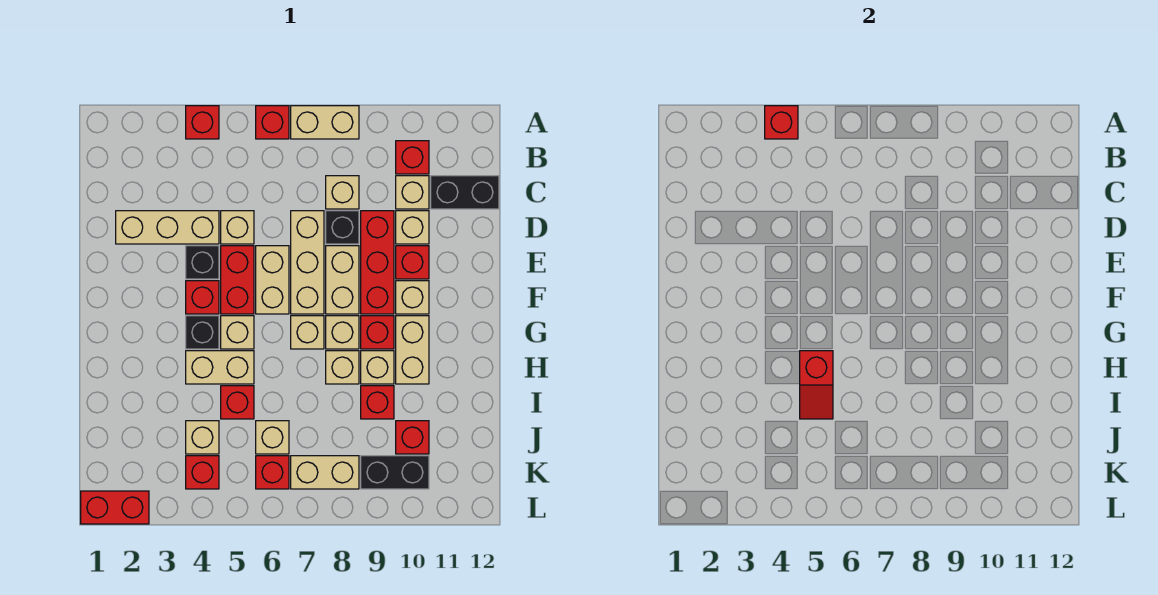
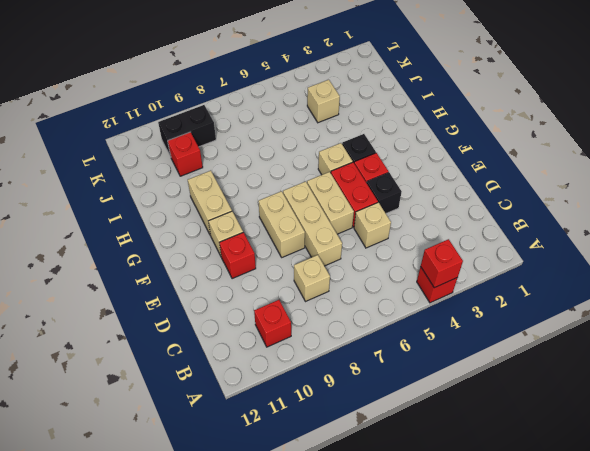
none -> red 1x1 brick [256,106,289,139]
none -> tan 1x2 brick [291,106,359,139]
none -> tan 1x1 brick [396,176,429,209]
none -> black 1x2 brick [431,176,499,209]

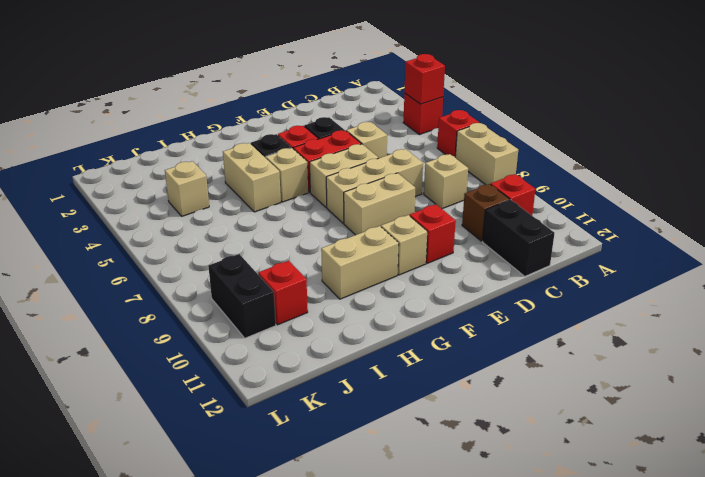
brown 1x1 brick [462,184,510,241] -> tan 1x1 brick [396,176,429,209]
none -> tan 1x3 brick [116,211,219,244]
none -> black 1x1 brick [326,211,359,244]
none -> red 1x3 brick [361,211,394,314]
none -> tan 1x1 brick [396,211,429,244]

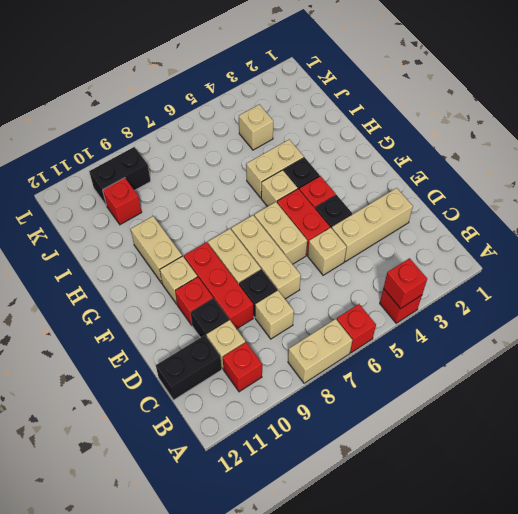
black 1x1 brick [190,298,229,338] -> tan 1x1 brick [396,211,429,244]
none -> tan 1x1 brick [291,316,324,349]
none -> tan 1x1 brick [326,316,359,349]
none -> red 1x1 brick [361,316,394,349]
none -> tan 1x1 brick [326,351,359,384]

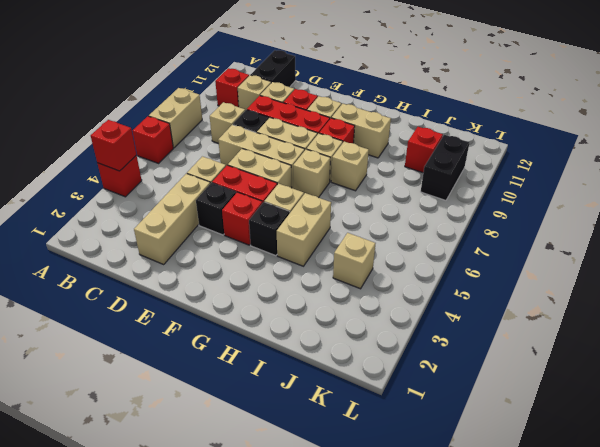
none -> tan 1x1 brick [361,351,394,384]
none -> red 1x1 brick [221,386,254,419]
none -> red 1x1 brick [361,386,394,419]
none -> tan 1x1 brick [256,421,289,454]

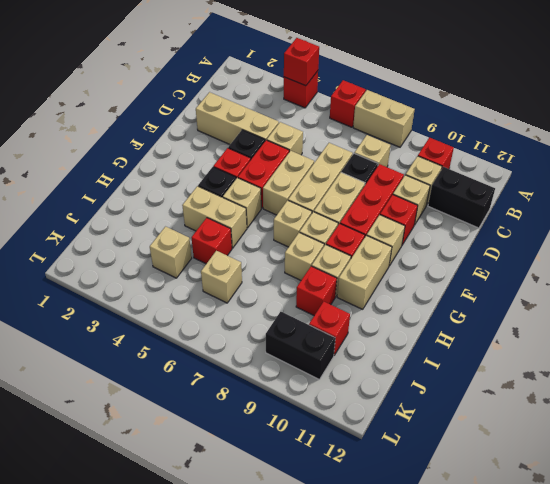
none -> red 1x1 brick [186,456,219,489]
none -> red 1x1 brick [256,456,289,489]
none -> tan 1x2 brick [291,456,359,489]
none -> red 1x2 brick [81,491,149,524]

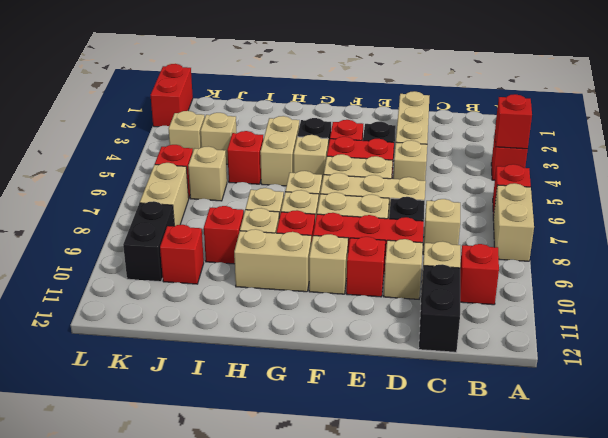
tan 1x1 brick [169,111,205,150] -> red 1x1 brick [186,456,219,489]
none -> red 1x2 slope [800,351,833,419]

